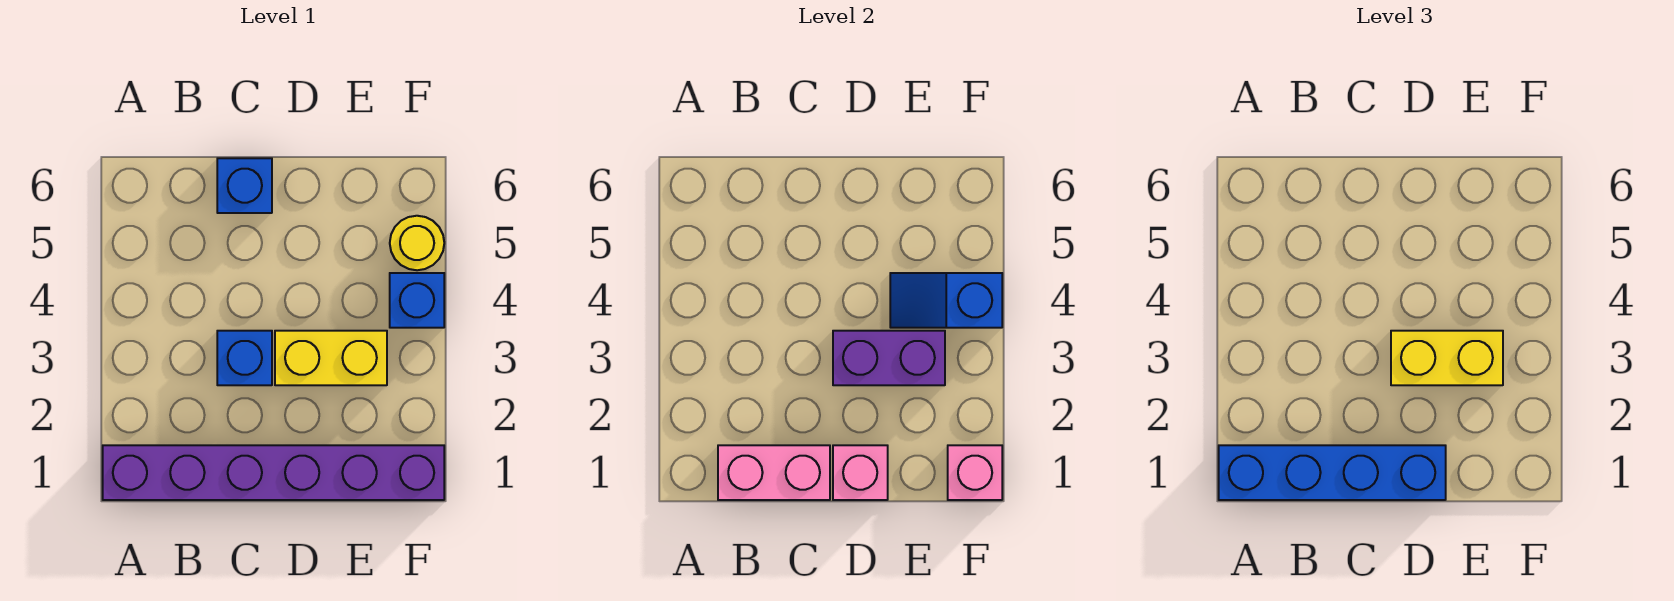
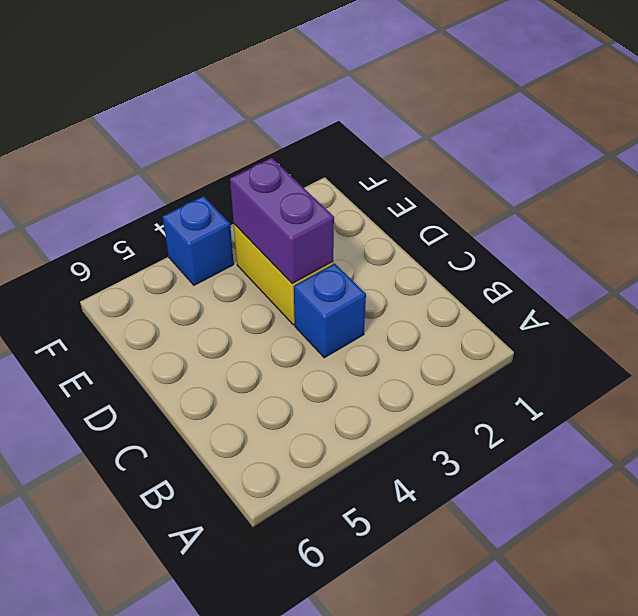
none -> purple 1x6 brick [103,445,444,500]
none -> blue 1x1 brick [217,158,272,213]
none -> yellow 1x1 round brick [390,216,444,270]

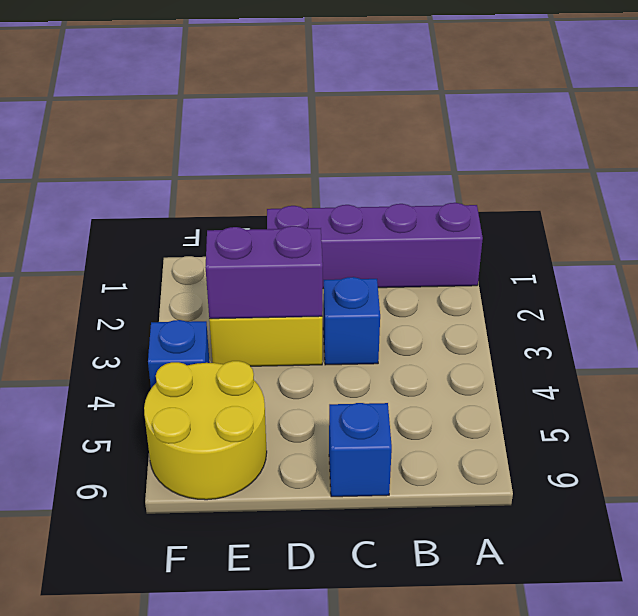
purple 1x4 brick [267,203,483,289] -> purple 1x6 brick [103,445,444,500]
yellow 2x2 round brick [144,361,267,500] -> yellow 1x1 round brick [390,216,444,270]
none -> pink 1x2 brick [718,445,830,500]
none -> pink 1x1 brick [833,445,888,500]
none -> blue 1x2 slope [890,273,1002,328]

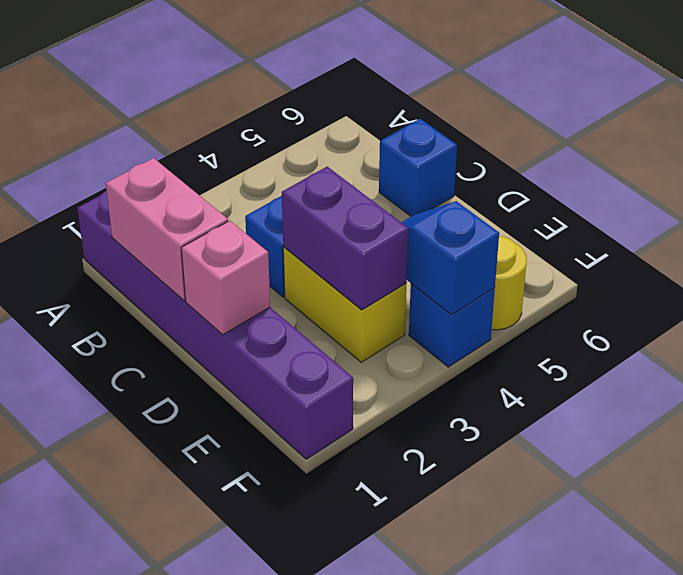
none -> pink 1x1 brick [948,445,1002,500]
none -> blue 1x4 brick [1219,445,1446,500]
none -> yellow 1x2 brick [1391,331,1503,385]

